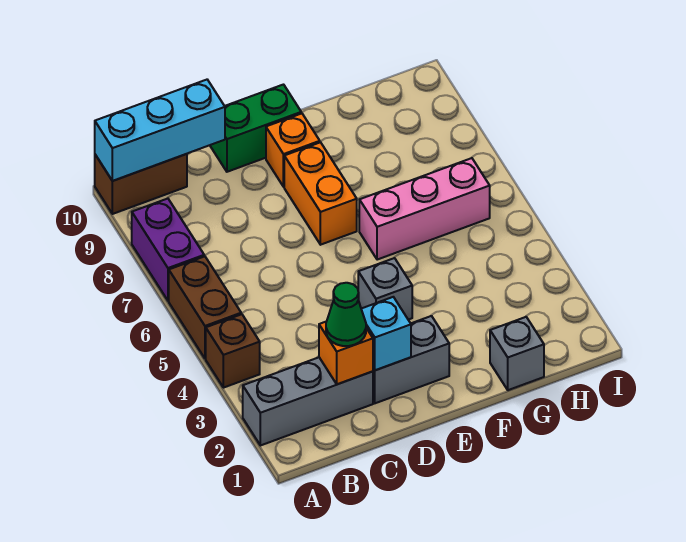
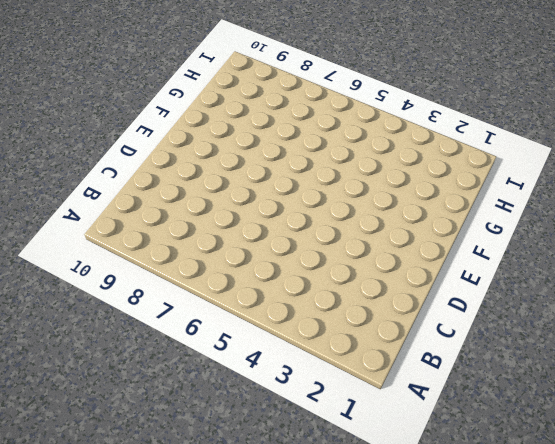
none -> grey 1x3 brick [243,357,373,446]
none -> brown 1x1 brick [206,314,260,388]
none -> brown 1x2 brick [169,256,241,359]

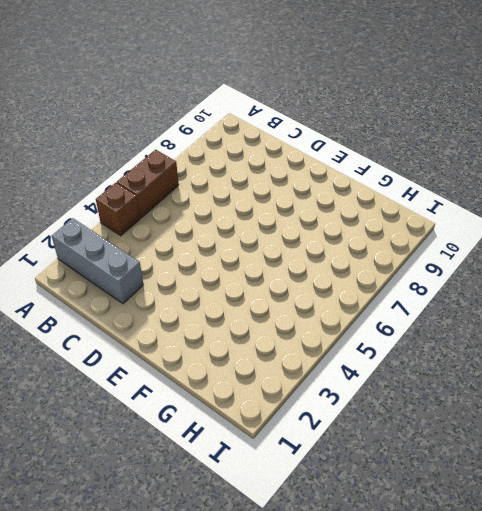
none -> purple 1x2 brick [132,199,204,301]
none -> brown 1x2 brick [95,154,187,214]
none -> grey 1x2 brick [373,316,449,403]

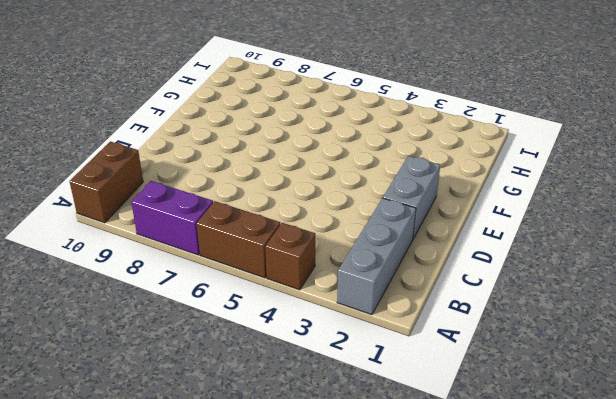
none -> green 1x2 brick [210,85,301,172]
none -> grey 1x1 brick [358,258,412,320]
none -> orange 1x2 brick [284,142,357,245]

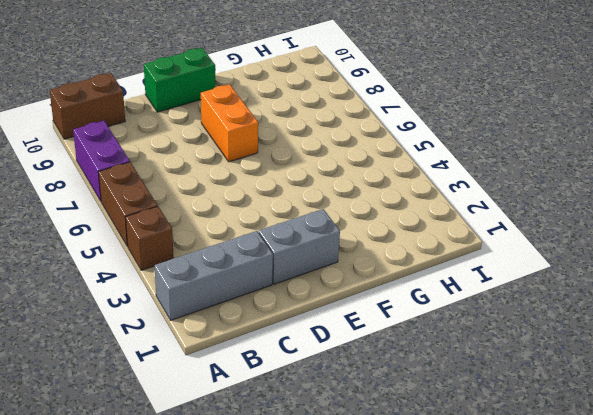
none -> grey 1x1 brick [358,258,412,320]
none -> orange 1x1 brick [266,113,320,187]
none -> pink 1x3 brick [359,158,490,260]

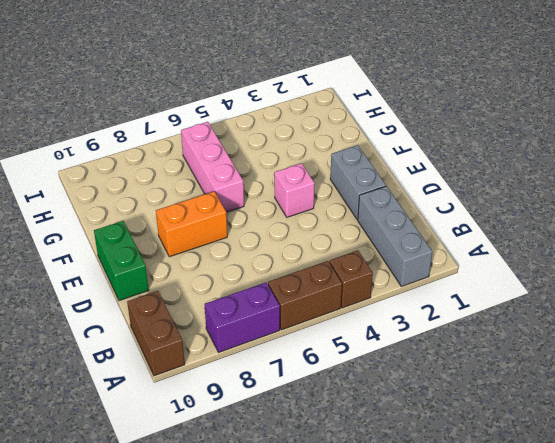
pink 1x1 brick [274,163,315,217] -> grey 1x1 brick [358,258,412,320]
none -> orange 1x1 brick [266,113,320,187]
none -> grey 1x1 brick [490,317,544,390]
none -> cyan 1x3 brick [95,80,225,181]

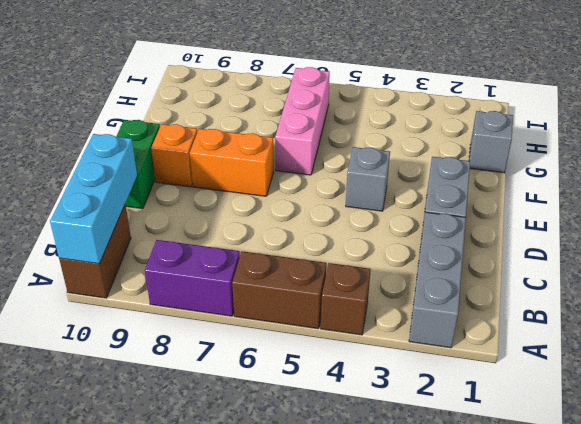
none -> orange 1x1 brick [319,322,373,384]
none -> cyan 1x1 brick [361,297,411,370]
none -> green 1x1 cone [326,283,366,346]

